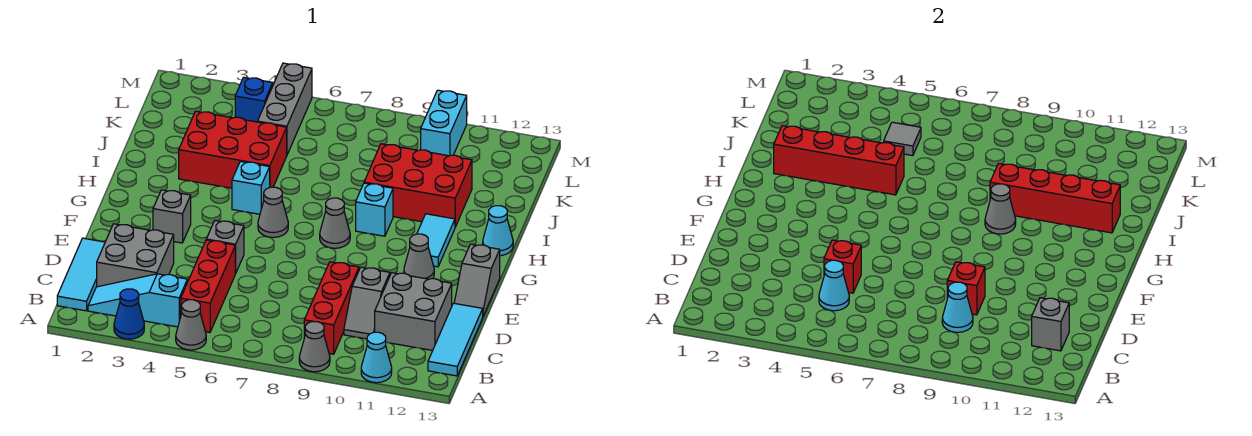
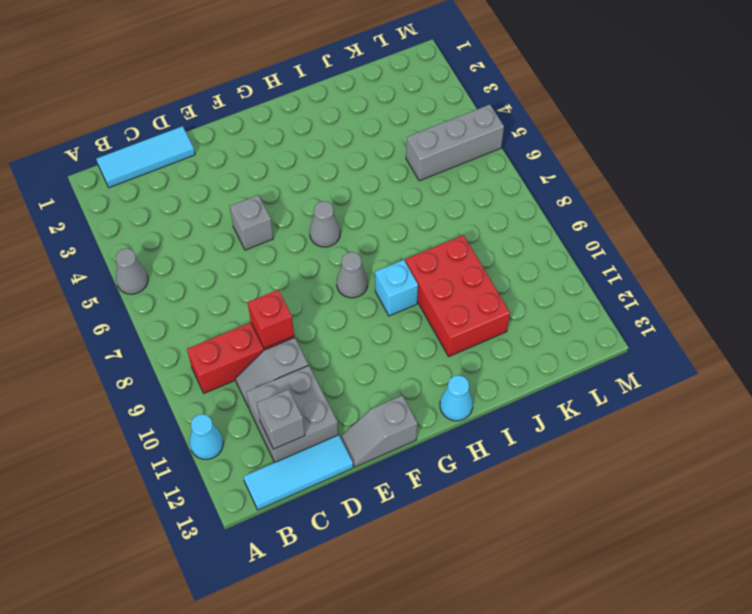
none -> blue 1x1 cone [114,289,144,339]
none -> grey 1x1 cone [299,322,330,372]
none -> cyan 1x3 slope [88,274,187,327]
none -> red 1x3 brick [181,240,236,333]

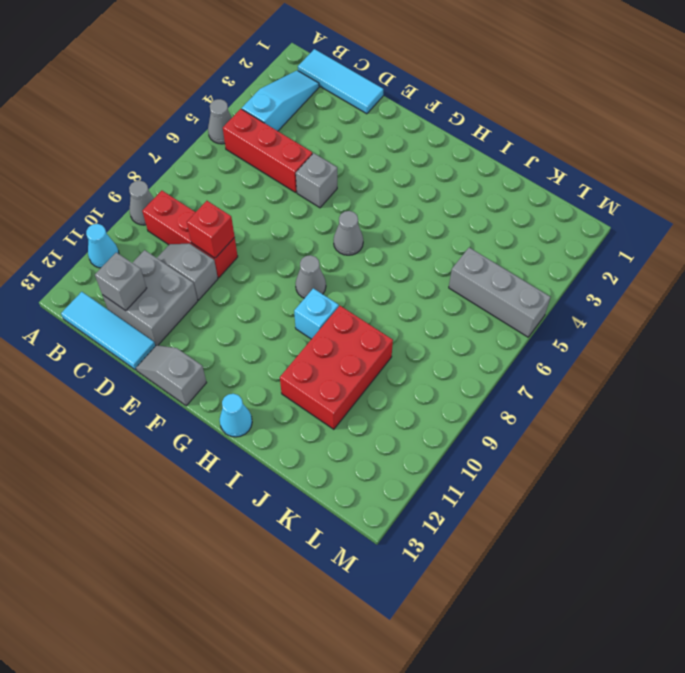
none -> blue 1x1 cone [114,289,144,339]
none -> grey 2x2 brick [97,224,174,287]
none -> grey 1x1 brick [153,190,191,243]
none -> grey 1x1 cone [404,234,434,279]

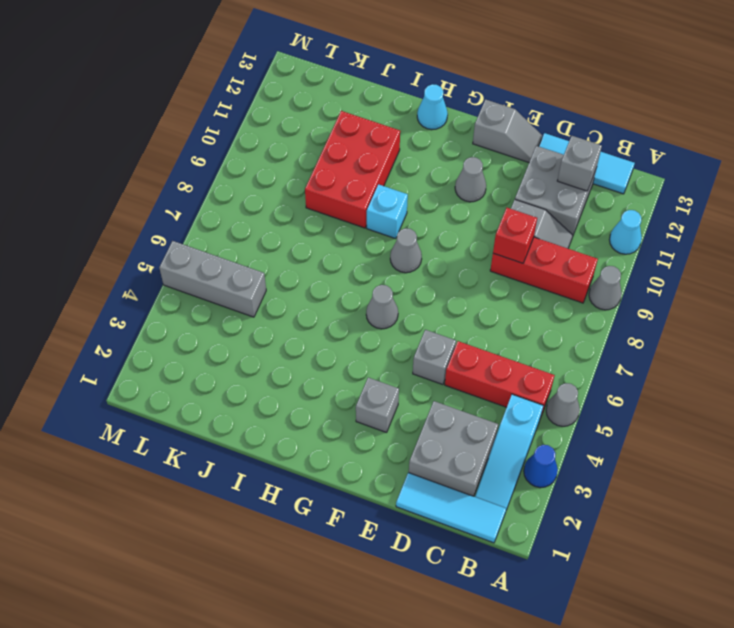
none -> cyan 1x2 tile [417,214,455,267]
none -> cyan 1x1 brick [232,161,270,214]
none -> red 2x3 brick [179,111,287,188]
none -> blue 1x1 brick [235,77,273,122]

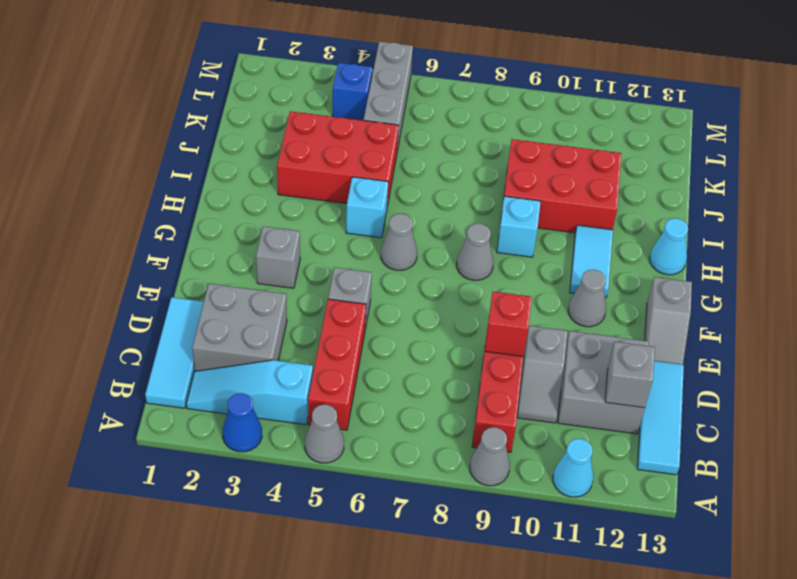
none -> cyan 1x2 brick [421,90,467,156]
none -> cyan 1x1 cone [819,260,849,311]
none -> cyan 1x1 cone [942,282,973,332]
none -> red 1x1 brick [824,240,861,293]

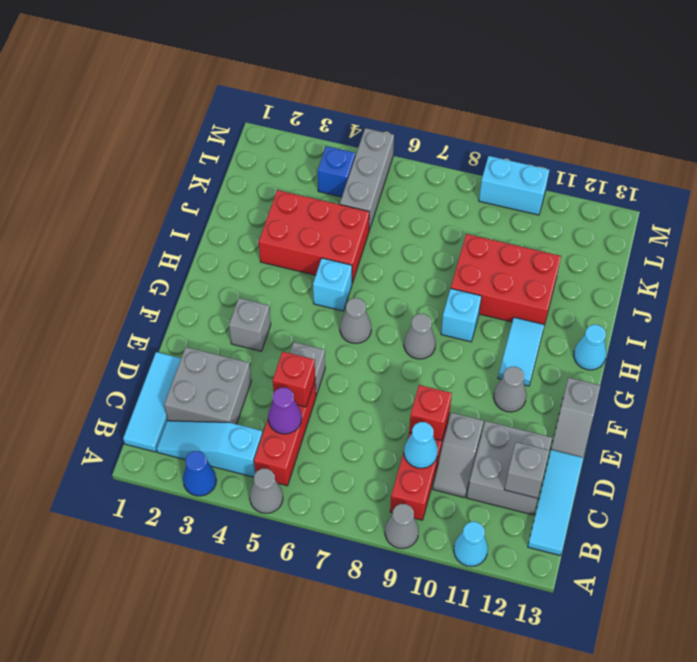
purple 1x1 cone [268,388,302,434] -> cyan 1x1 cone [819,260,849,311]
cyan 1x2 brick [479,156,549,215] -> cyan 1x2 brick turned to [421,90,467,156]
none -> grey 1x1 cone [985,184,1016,234]
none -> red 1x4 brick [774,126,904,195]
none -> red 1x4 brick [990,164,1120,233]
none -> grey 1x1 tile [884,122,921,156]

